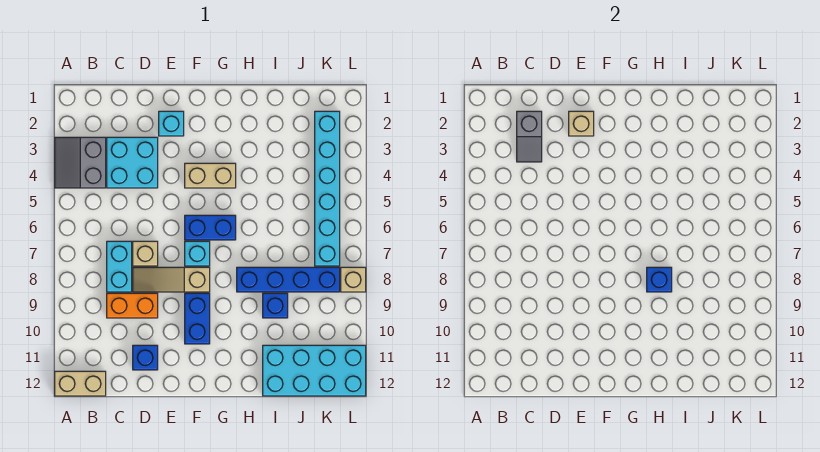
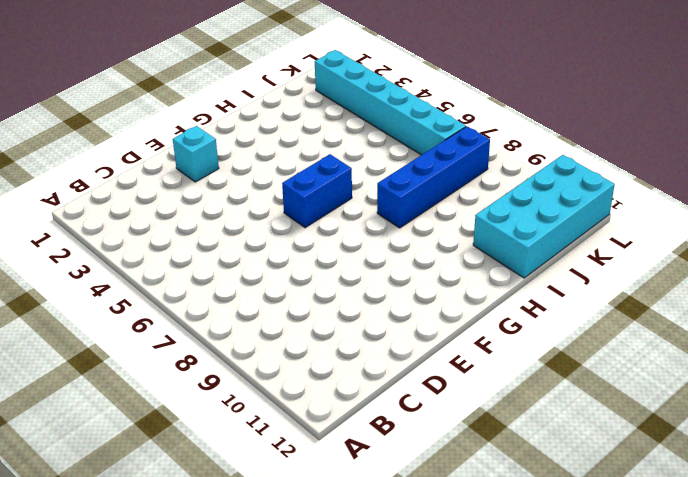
none -> grey 2x2 slope [55,137,106,188]
none -> tan 1x2 brick [55,371,106,396]
none -> cyan 2x2 brick [107,137,158,188]

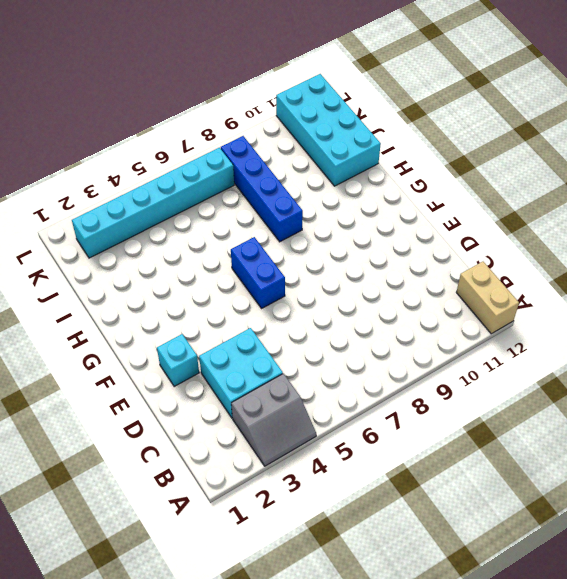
none -> cyan 1x2 brick [107,241,132,292]
none -> orange 1x2 brick [107,293,158,318]
none -> tan 1x1 brick [133,241,158,266]

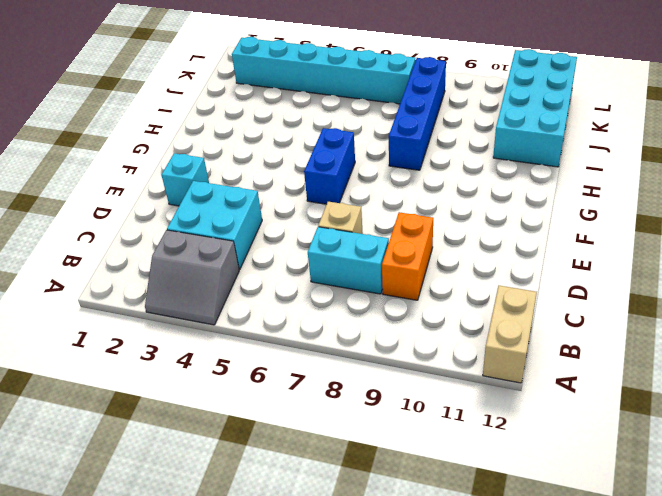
none -> tan 1x3 slope [133,267,210,292]
none -> blue 1x1 brick [133,345,158,370]
none -> tan 1x2 brick [185,163,236,188]

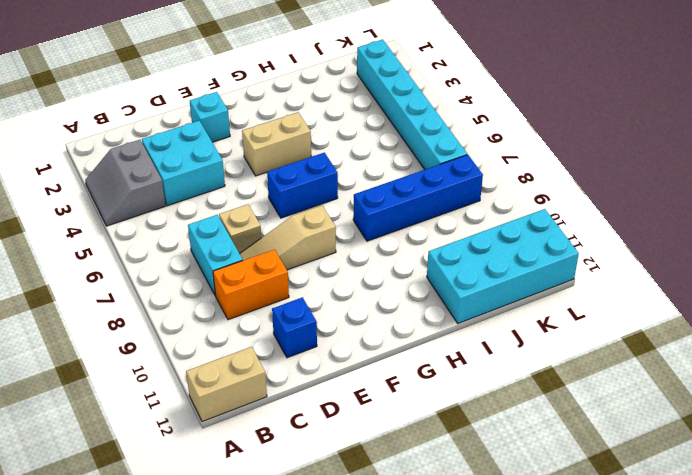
none -> cyan 1x1 brick [185,241,210,266]
none -> blue 1x2 brick [185,293,210,344]
none -> blue 1x1 brick [263,293,288,318]

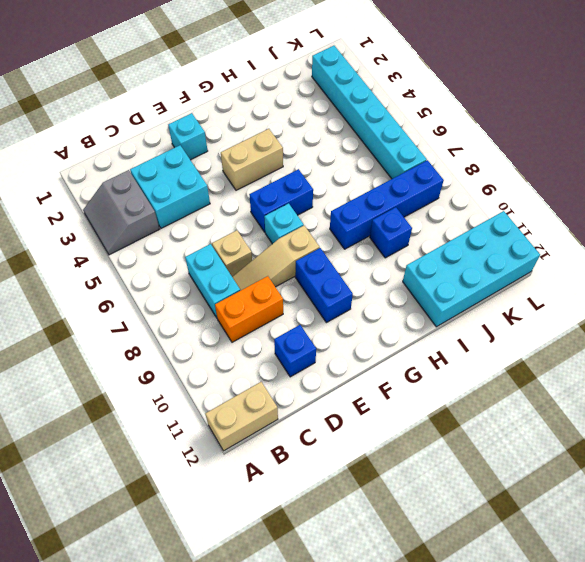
none -> tan 1x1 brick [341,267,366,292]
none -> grey 1x2 slope [517,111,542,162]
none -> tan 1x1 brick [569,111,594,136]

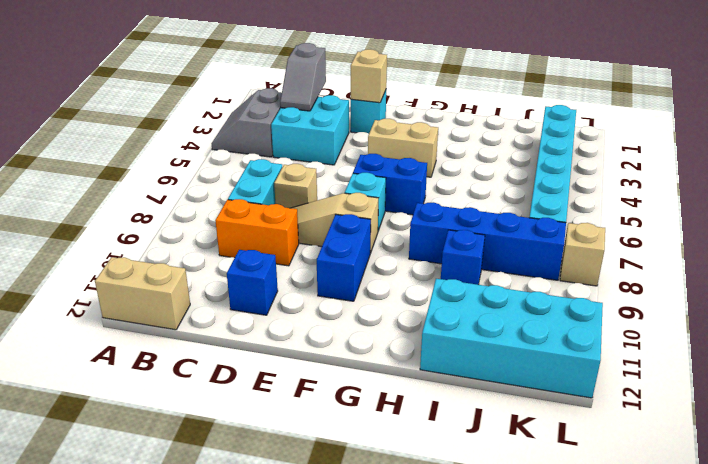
none -> blue 1x1 brick [647,267,672,292]

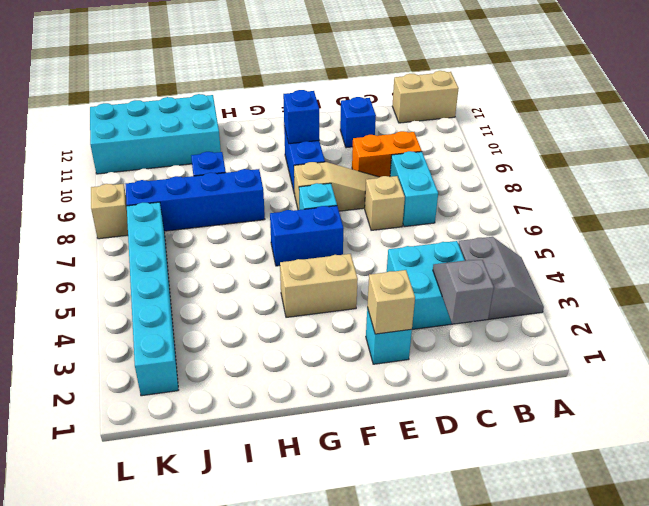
blue 1x1 brick [283,90,319,144] -> blue 1x1 brick moved to [647,267,672,292]

